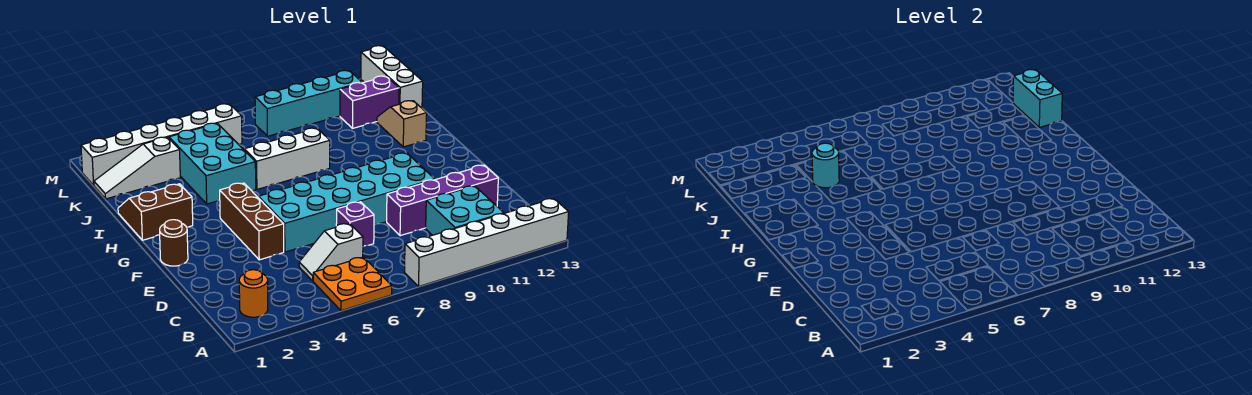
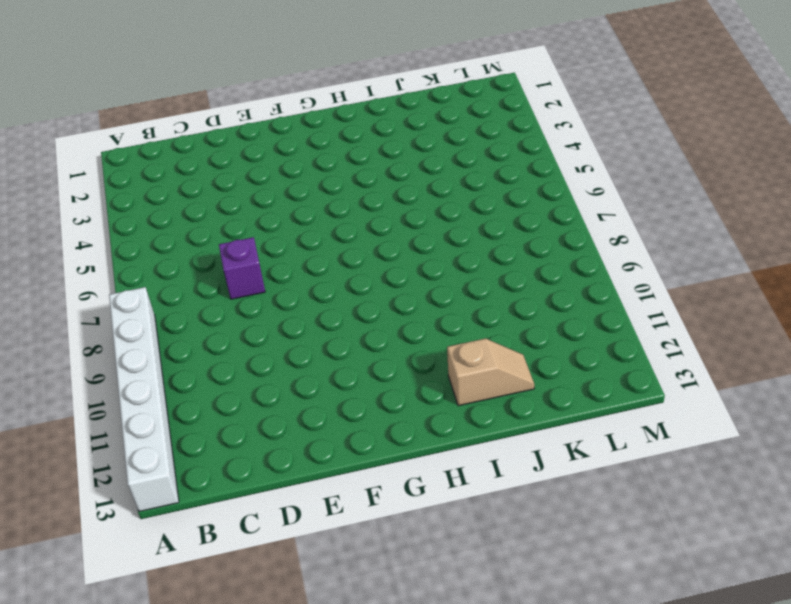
none -> orange 2x2 plate [313,257,392,311]
none -> orange 1x1 round brick [239,270,268,317]
none -> cyan 2x2 brick [426,186,504,235]

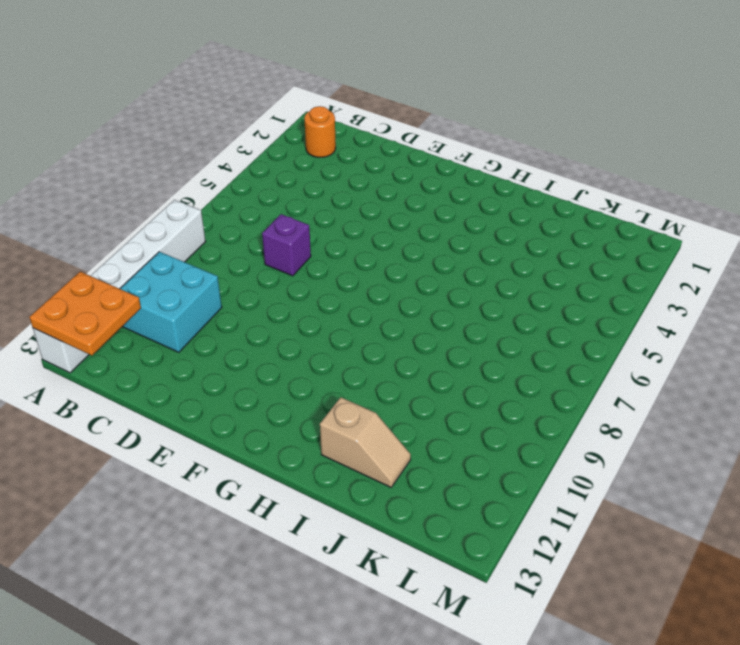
orange 2x2 plate [29,272,141,356] -> orange 2x2 plate moved to [313,257,392,311]
none -> white 1x2 slope [299,223,363,281]
none -> purple 1x4 brick [387,165,498,236]
none -> brown 1x3 brick [220,183,284,260]

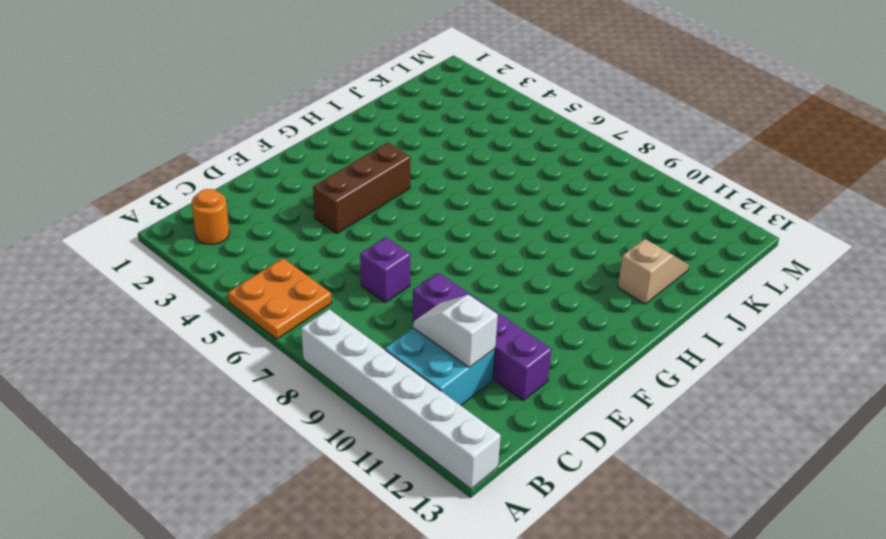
white 1x2 slope [413,295,498,367] -> white 1x2 slope moved to [299,223,363,281]
none -> cyan 2x6 brick [258,153,435,252]
none -> brown 1x1 round brick [160,220,188,266]
none -> brown 2x2 slope [118,184,193,240]

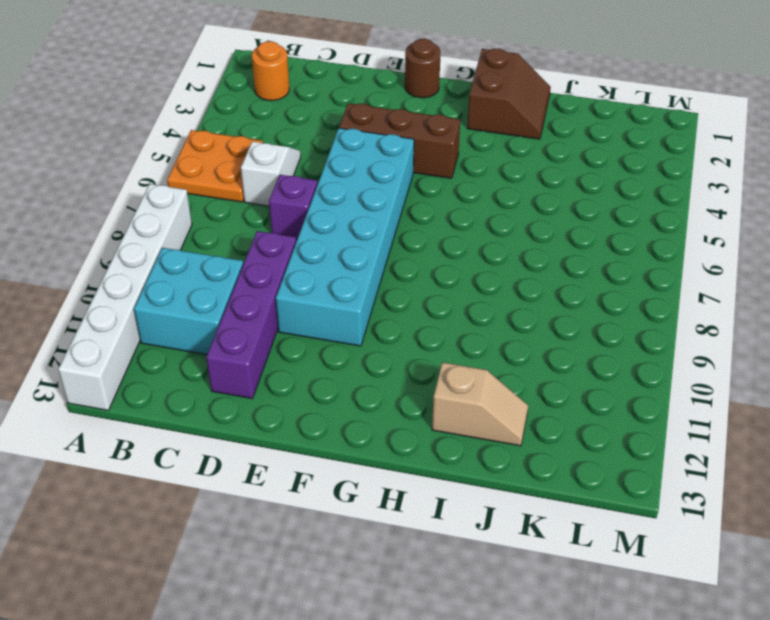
none -> cyan 2x3 brick [169,123,256,204]
none -> white 1x3 brick [244,128,330,189]
none -> white 1x3 slope [94,137,180,199]

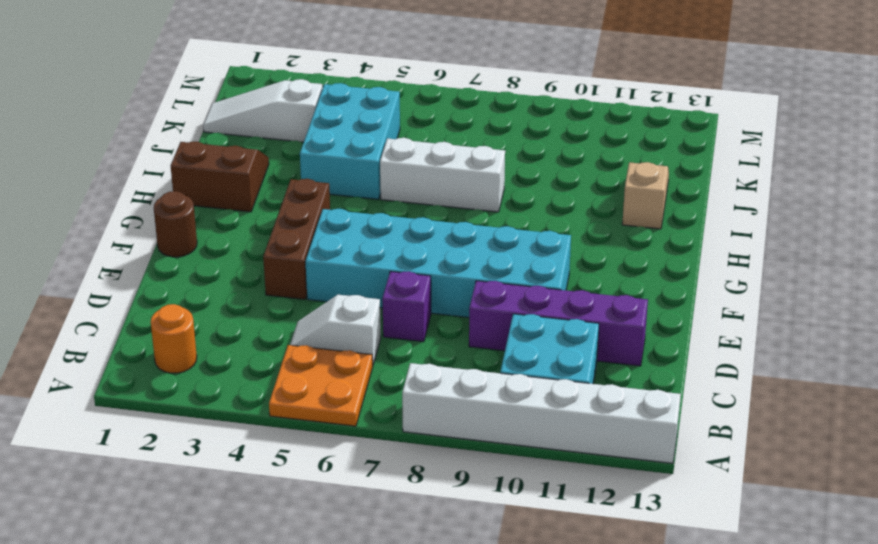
none -> purple 1x2 brick [340,76,399,128]
none -> white 1x3 brick [361,46,423,108]
none -> white 1x6 brick [81,104,242,185]

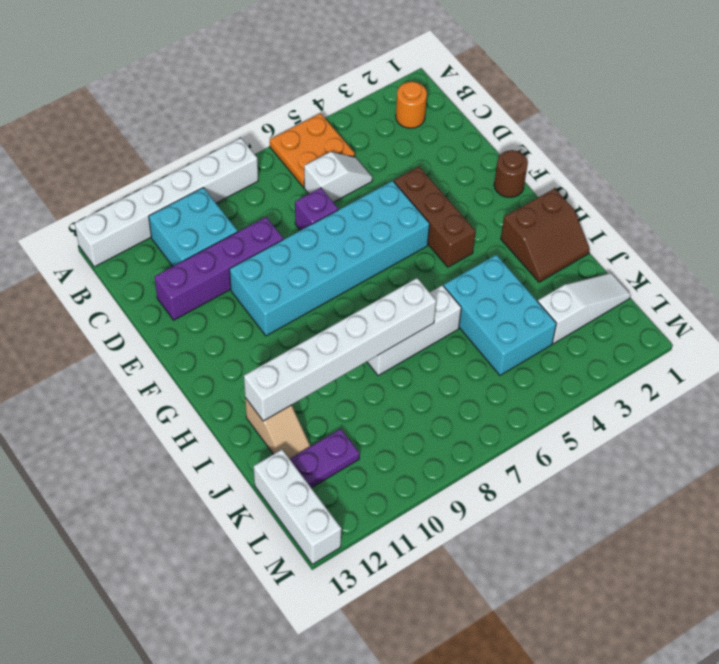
white 1x6 brick [244,278,436,421] -> white 1x6 brick moved to [81,104,242,185]
purple 1x2 plate [290,429,360,488] -> purple 1x2 brick [340,76,399,128]
none -> cyan 1x4 brick [255,70,362,136]
none -> cyan 1x1 round brick [812,143,839,188]
none -> cyan 1x2 brick [1013,70,1062,127]

